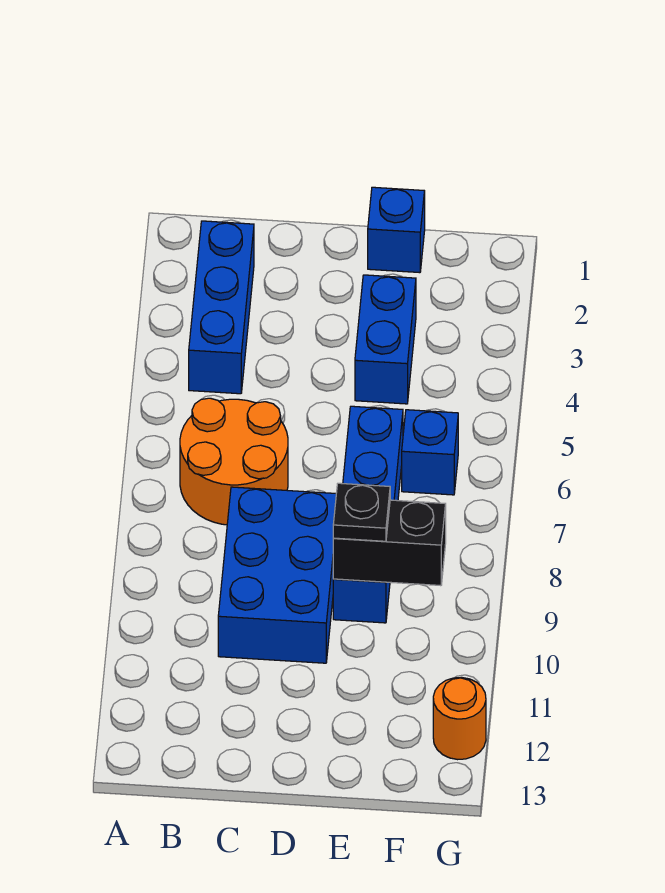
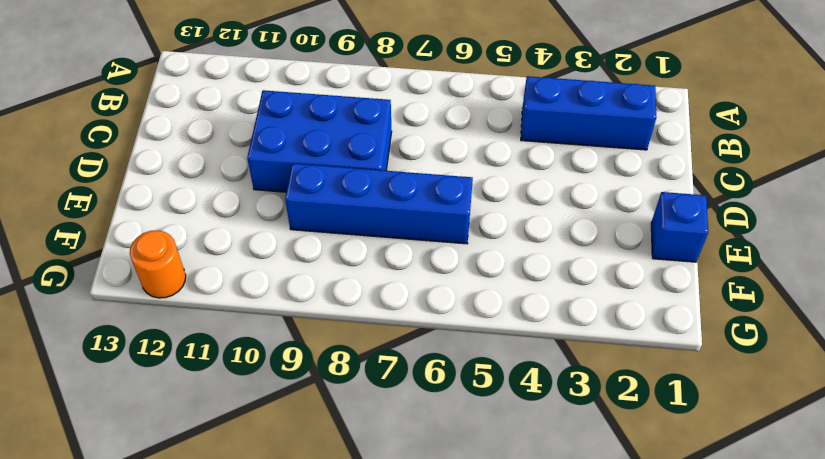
none -> orange 2x2 round brick [180,398,288,525]
none -> blue 1x2 brick [355,275,416,404]

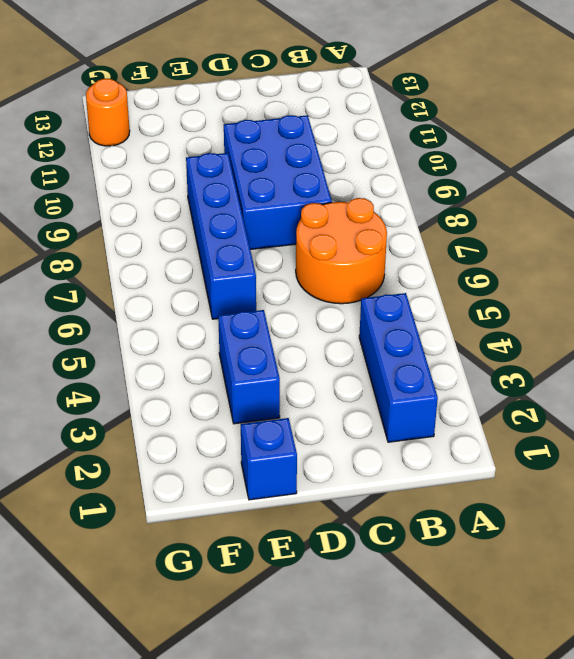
none -> blue 1x1 brick [402,410,458,495]
none -> black 1x2 brick [333,500,446,586]

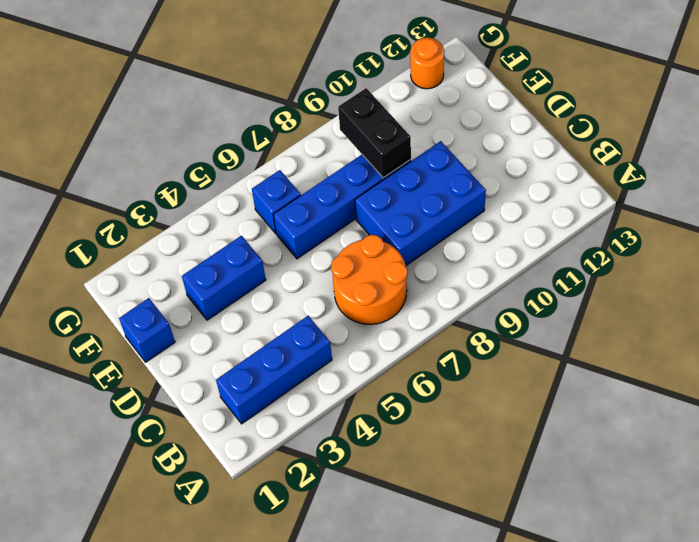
none -> black 1x1 plate [333,483,390,541]

